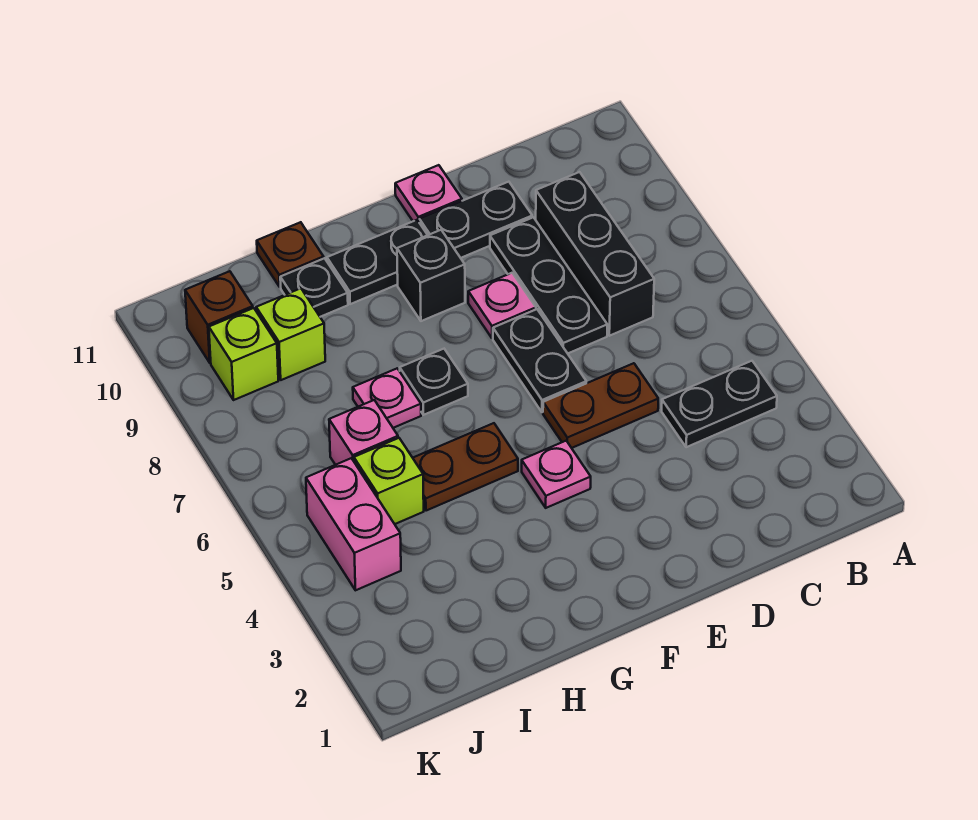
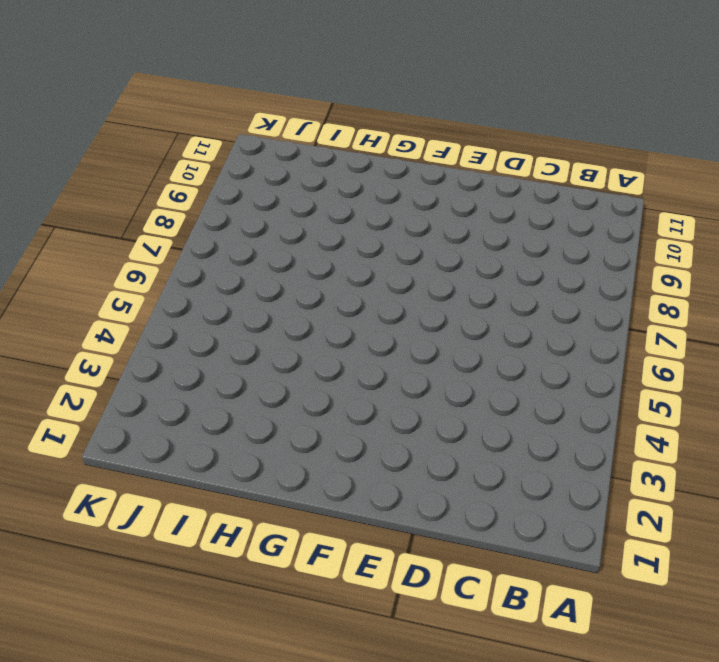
none -> black 1x2 plate [662,361,777,447]
none -> black 1x3 brick [536,172,654,336]
none -> brown 1x2 plate [543,363,658,448]

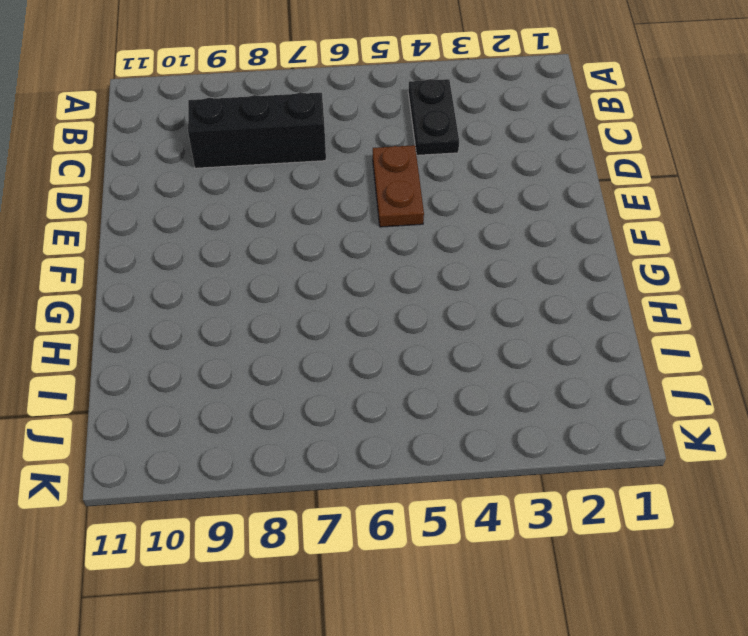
none -> black 1x3 plate [490,217,607,353]
none -> black 1x2 plate [419,182,532,258]
none -> black 1x2 plate [493,309,586,412]

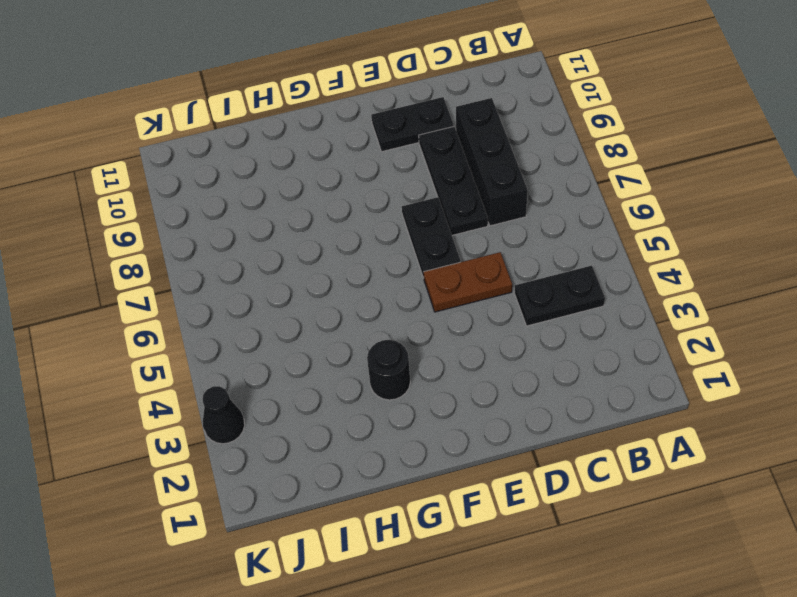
black 1x1 round brick [367,340,410,400] -> none
black 1x1 cone [203,386,245,444] -> none
none -> pink 1x1 plate [468,273,536,338]
none -> pink 1x1 plate [395,165,462,222]
none -> pink 1x1 plate [522,441,591,508]

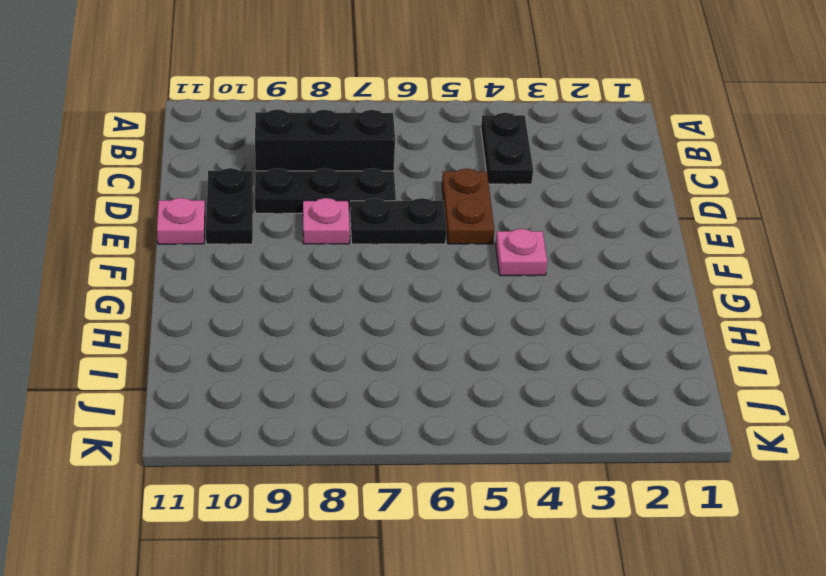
none -> black 1x1 brick [397,230,465,321]
none -> black 1x2 plate [327,220,427,304]
none -> brown 1x2 plate [413,423,518,511]

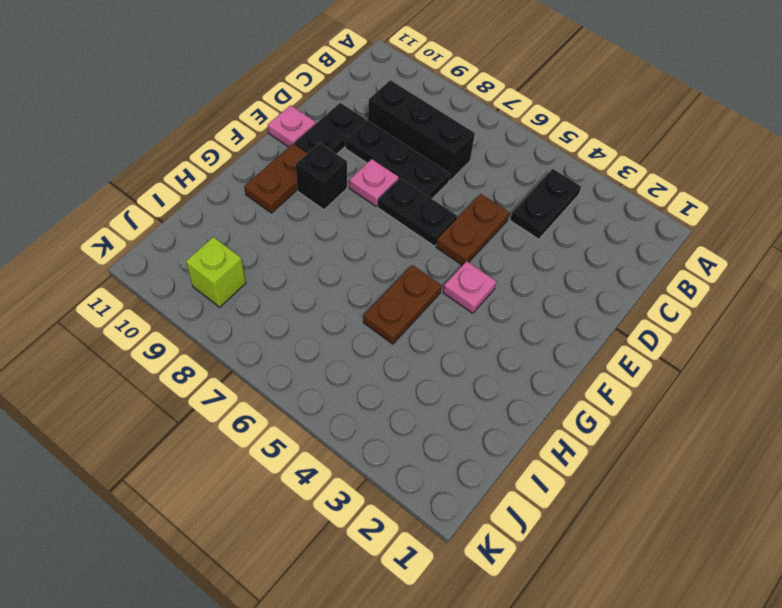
brown 1x2 plate [244,144,307,213] -> black 1x2 plate [327,220,427,304]
none -> black 1x1 plate [400,349,468,415]
none -> pink 1x1 plate [353,368,421,428]
none -> black 1x1 plate [280,258,348,317]

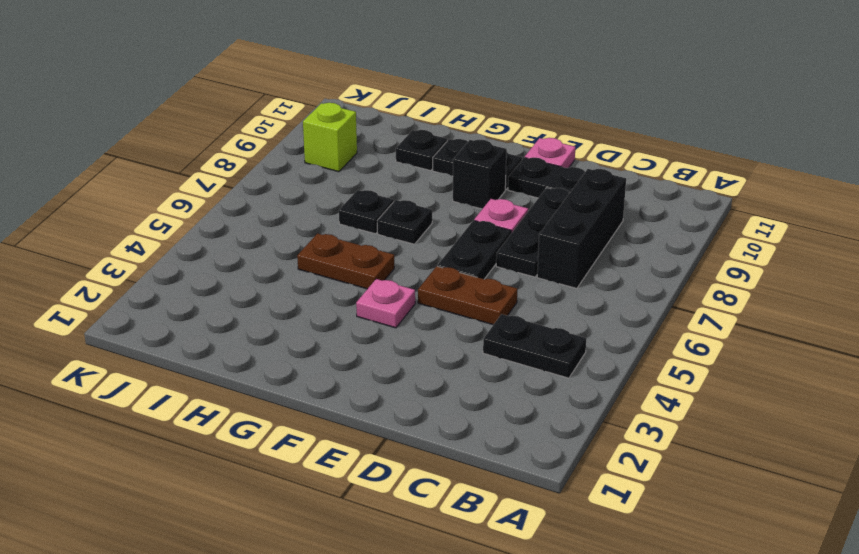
black 1x1 plate [339,190,394,234] -> pink 1x1 plate [353,368,421,428]
none -> brown 1x1 plate [257,222,324,287]
none -> lime 1x1 brick [354,438,424,524]
none -> pink 1x1 brick [329,400,398,465]

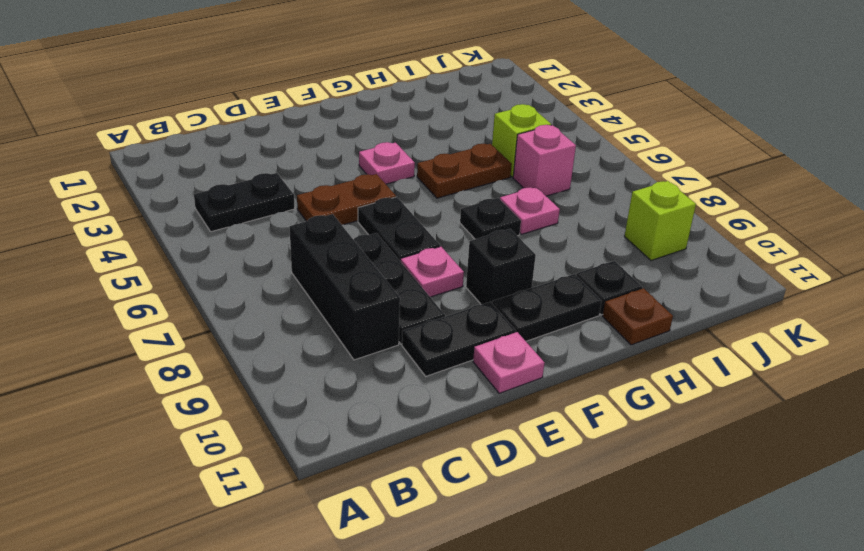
none -> lime 1x1 brick [256,288,325,380]
none -> pink 1x2 brick [306,458,401,590]
none -> brown 1x1 brick [185,271,253,363]

